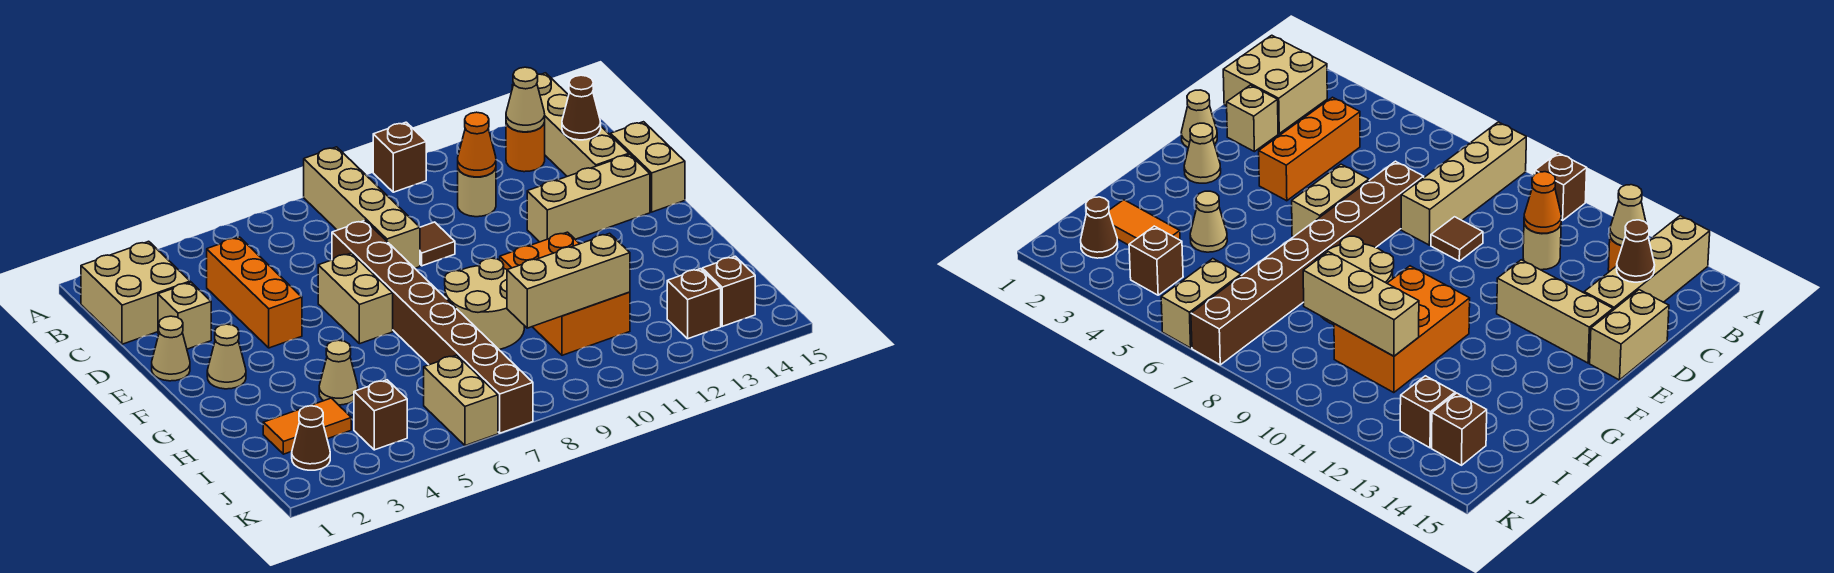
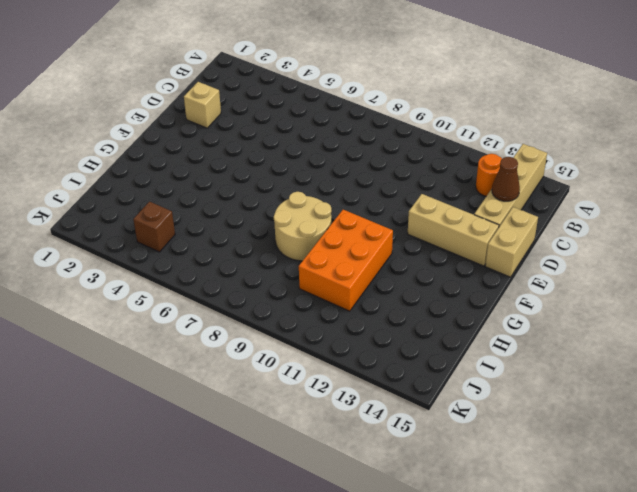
none -> tan 1x4 brick [304,147,420,268]
none -> brown 1x1 brick [373,122,426,192]
none -> tan 2x2 brick [81,241,190,344]

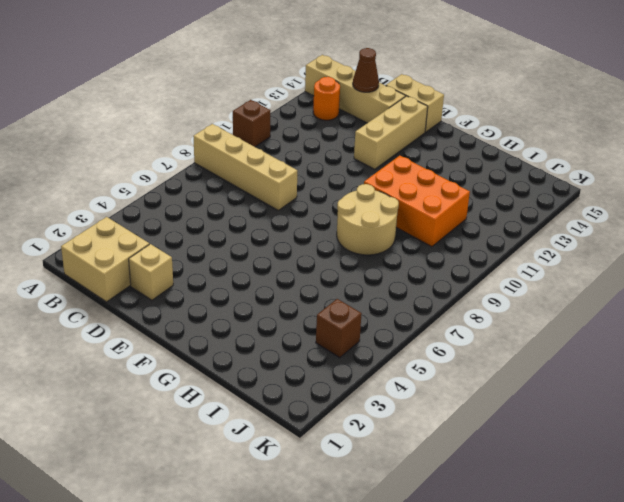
none -> orange 1x3 brick [207,237,302,348]
none -> tan 1x1 round brick [458,168,496,217]
none -> brown 1x8 brick [332,221,533,433]

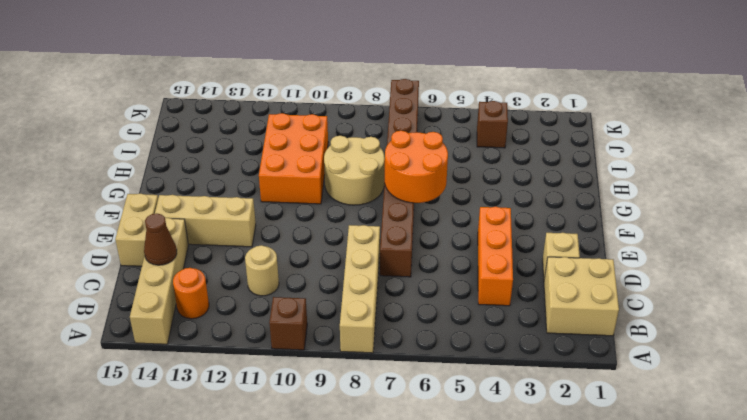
orange 2x2 round brick [384,131,448,203] -> none
none -> brown 1x1 tile [420,222,455,266]
none -> tan 1x1 cone [152,316,190,381]
none -> tan 1x2 brick [318,253,393,344]

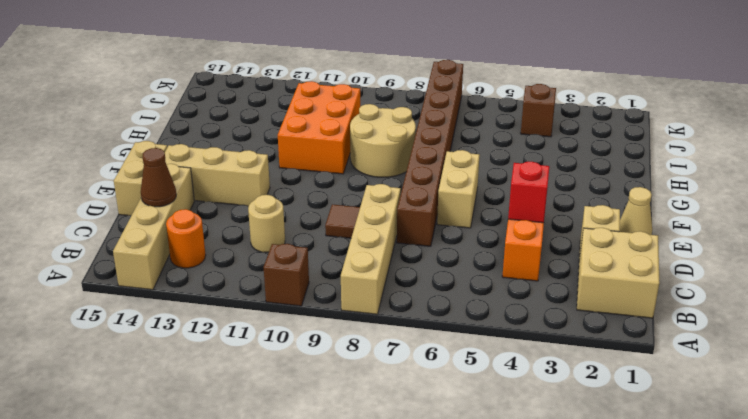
red 1x1 brick [508,162,549,223] -> none
none -> tan 1x1 cone [207,324,246,389]
none -> tan 1x1 cone [319,340,358,405]
none -> orange 1x2 tile [263,398,351,454]

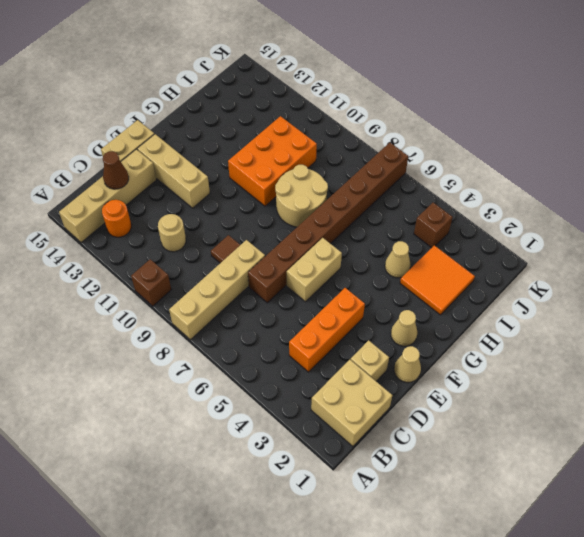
orange 2x2 tile [400,245,475,315] -> orange 1x2 tile [263,398,351,454]
none -> brown 1x1 cone [292,406,330,470]
none -> tan 1x2 brick [424,355,498,446]
none -> brown 1x1 brick [667,269,721,339]

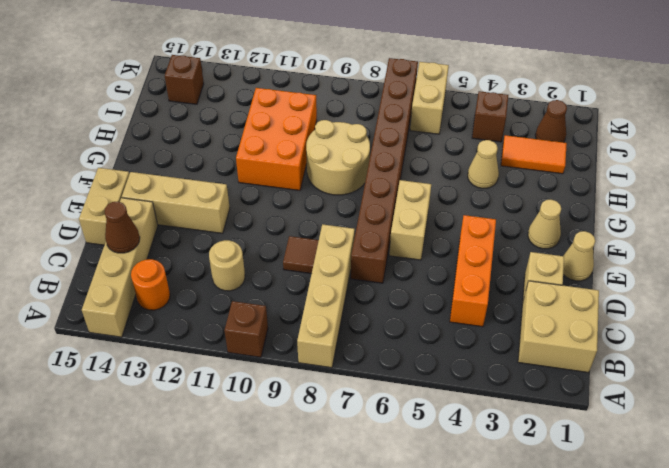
none -> brown 1x1 brick [667,269,721,339]
none -> tan 1x1 cone [506,67,545,132]
none -> orange 1x1 cone [458,112,496,177]

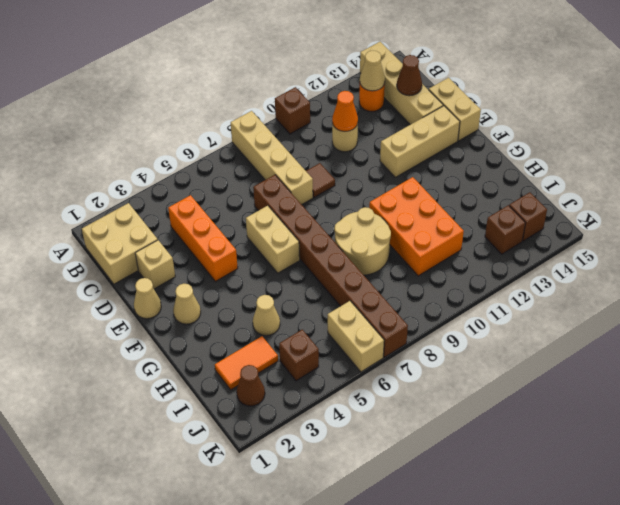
none -> tan 1x3 brick [507,233,630,328]

